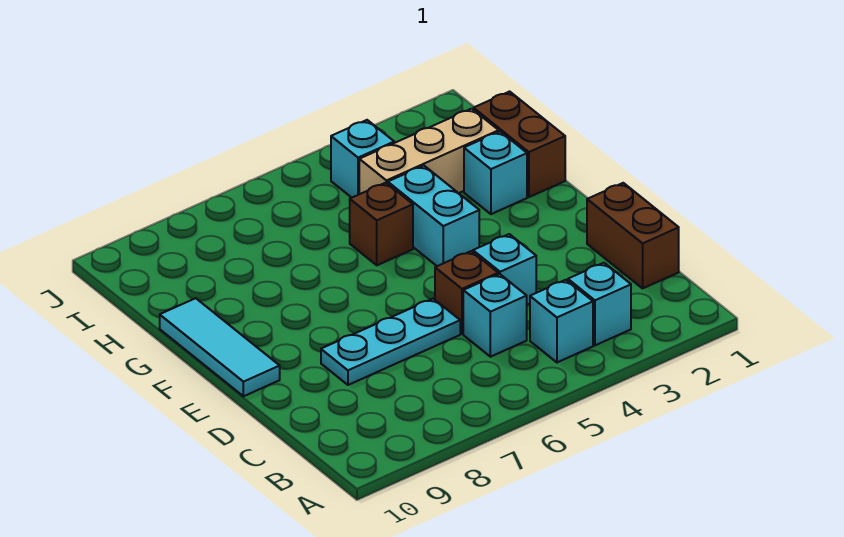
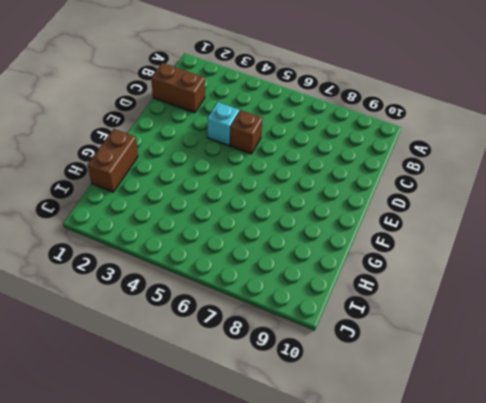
brown 1x2 brick [151,63,205,113] -> brown 1x2 brick turned to [587,183,679,288]
none -> cyan 1x1 brick [568,263,631,345]
none -> cyan 1x1 brick [530,280,593,362]
none -> cyan 1x1 brick [463,274,527,357]

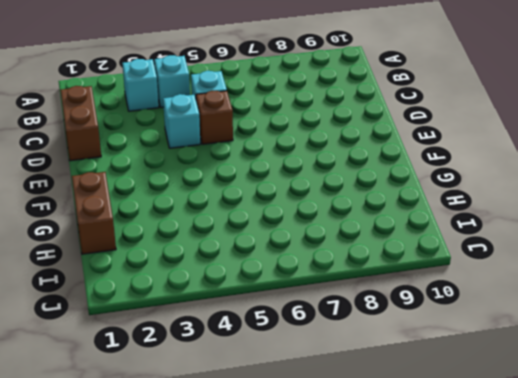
none -> cyan 1x3 plate [321,299,460,385]
none -> cyan 1x3 tile [160,298,280,396]
none -> cyan 1x2 brick [388,166,479,266]

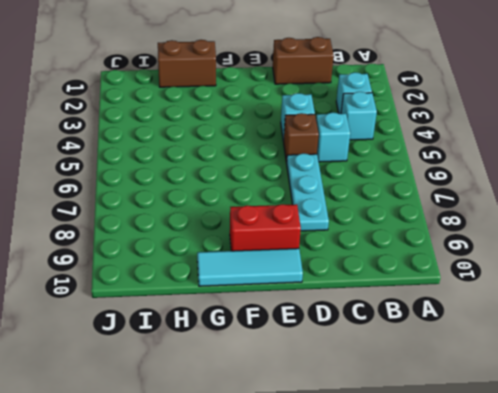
red 1x2 brick [230,204,301,251] -> none
none -> cyan 1x2 brick [388,166,479,266]
none -> cyan 1x1 brick [464,132,527,214]
none -> brown 1x1 brick [350,183,413,265]

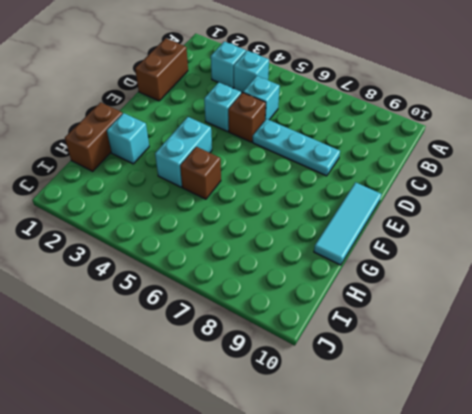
none -> tan 1x3 brick [359,109,499,194]
none -> cyan 1x1 brick [331,120,394,198]

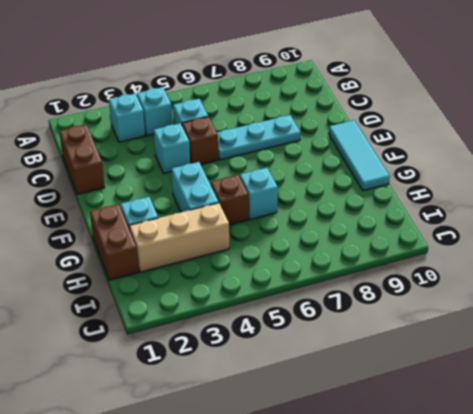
cyan 1x1 brick [240,168,278,220] -> cyan 1x1 brick moved to [331,120,394,198]

